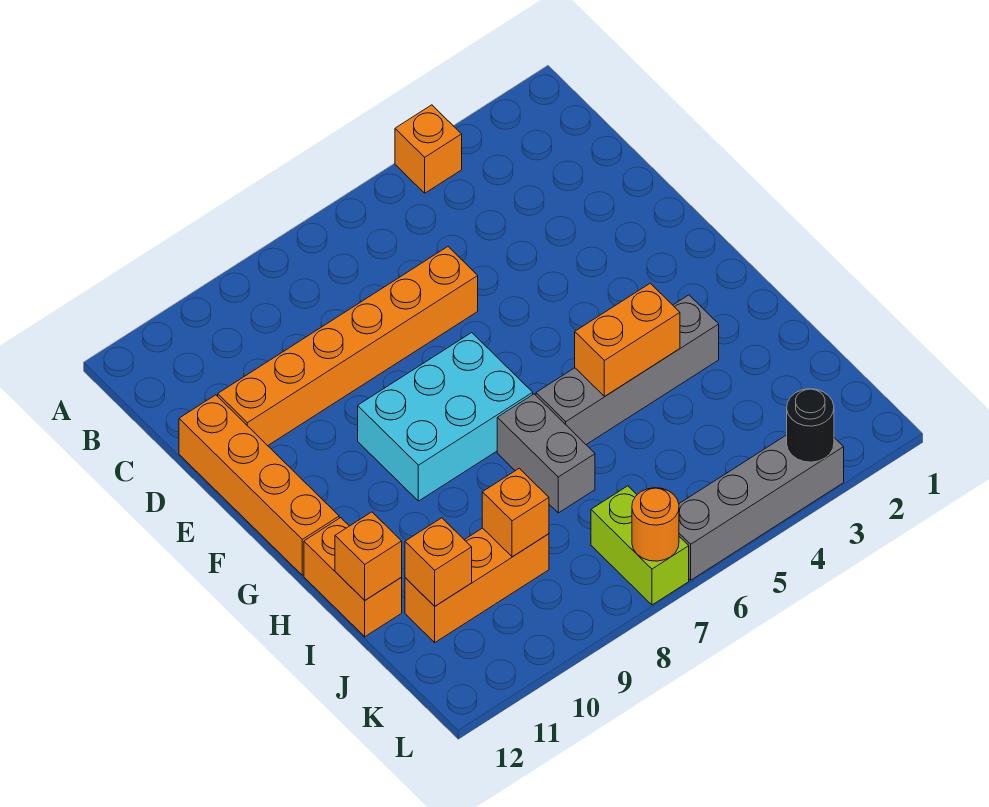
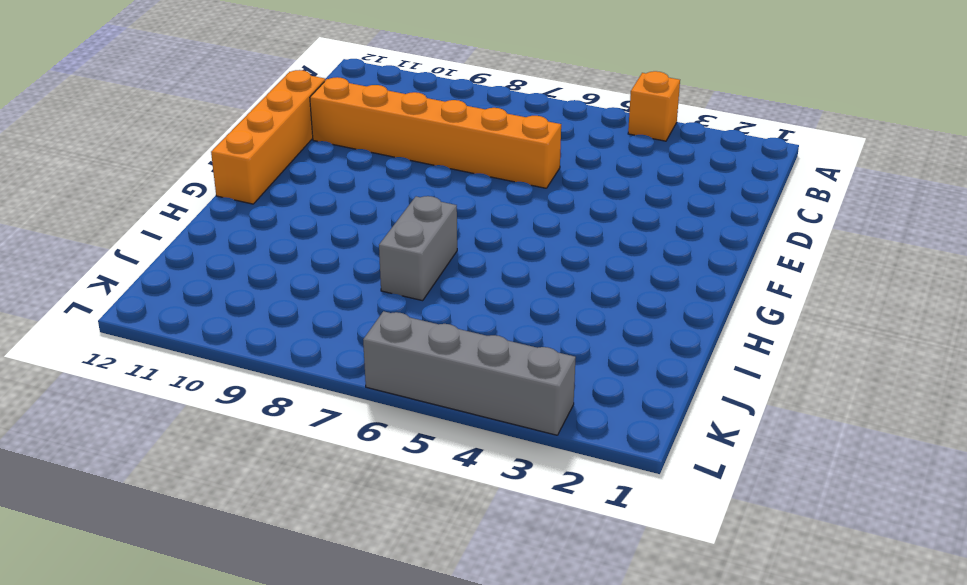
none -> cyan 2x3 brick [358,333,533,501]
none -> grey 1x4 brick [536,295,719,445]
none -> orange 1x2 brick [304,518,402,637]

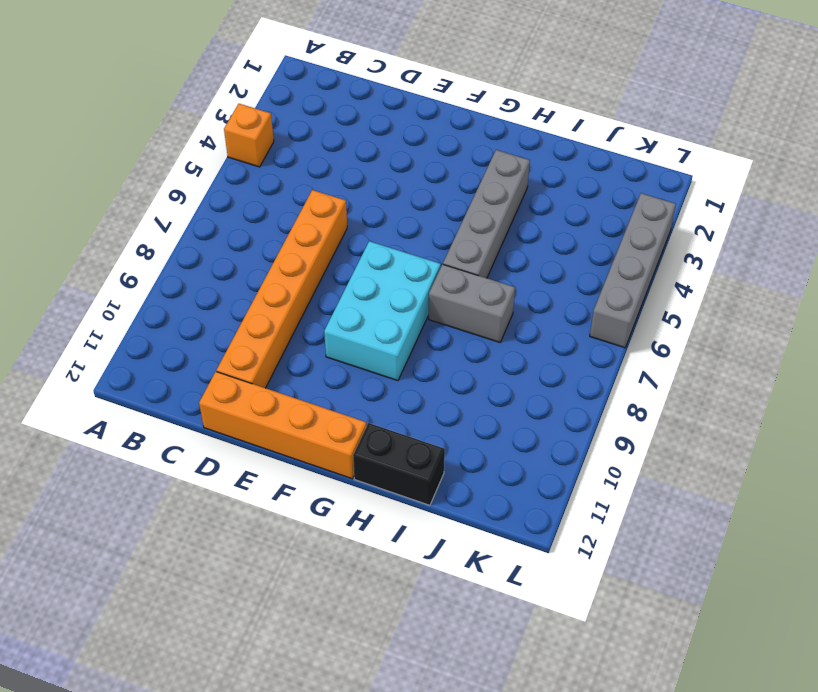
black 1x2 brick [353,423,445,505] -> orange 1x2 brick [304,518,402,637]
none -> orange 1x3 brick [405,528,549,642]
none -> lime 1x2 brick [591,486,689,605]
none -> orange 1x2 brick [575,283,680,396]

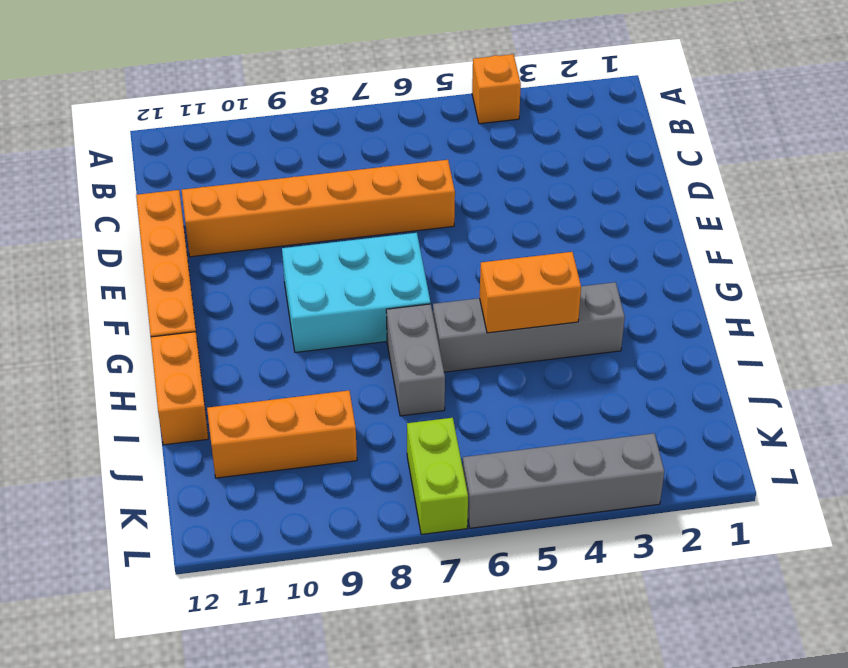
none -> orange 1x1 brick [335,512,402,600]
none -> orange 1x1 brick [482,468,549,557]
none -> orange 1x1 brick [405,518,472,606]

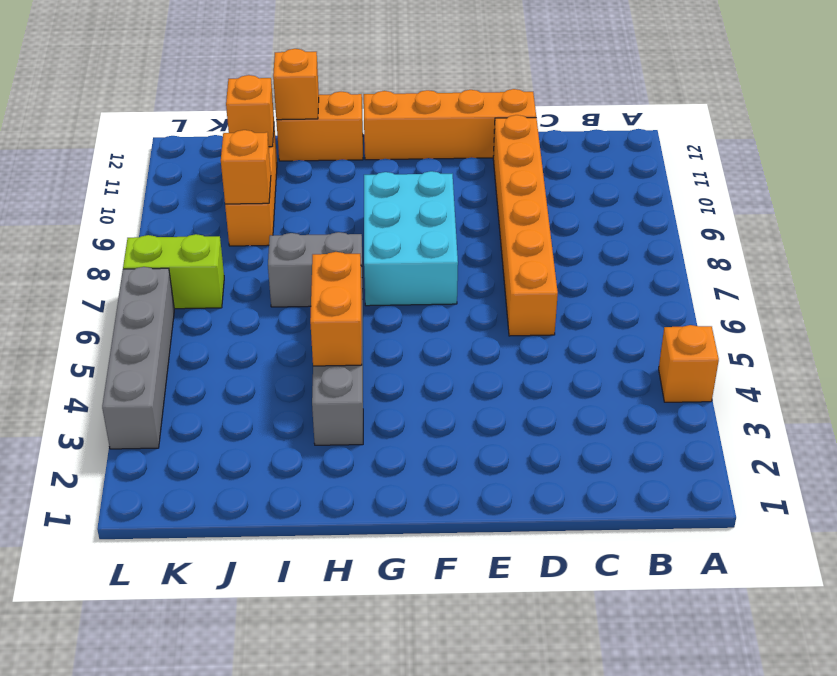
none -> black 1x1 round brick [787,389,834,462]
none -> orange 1x1 round brick [632,488,679,561]

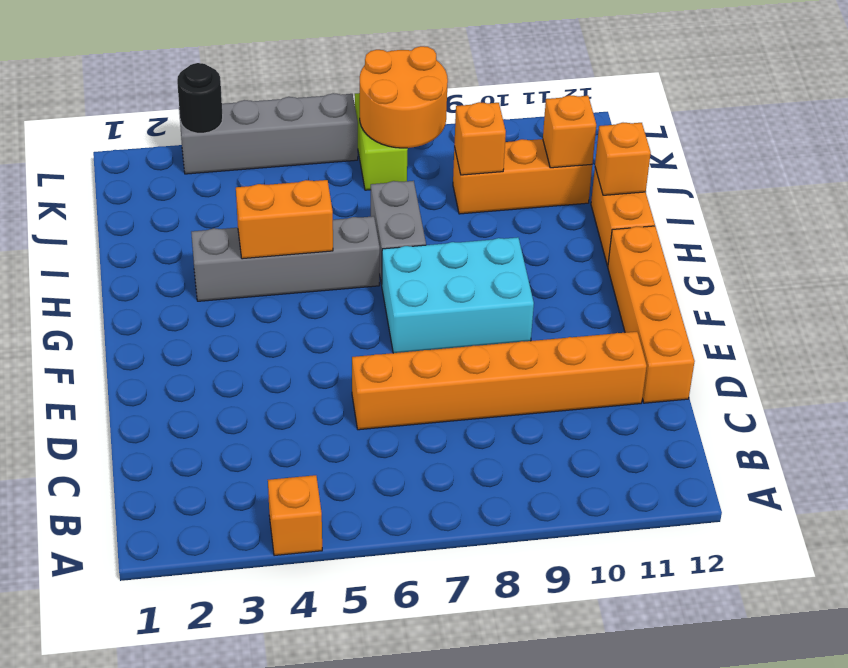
orange 2x2 round brick [360,46,448,148] -> orange 1x1 round brick [632,488,679,561]

